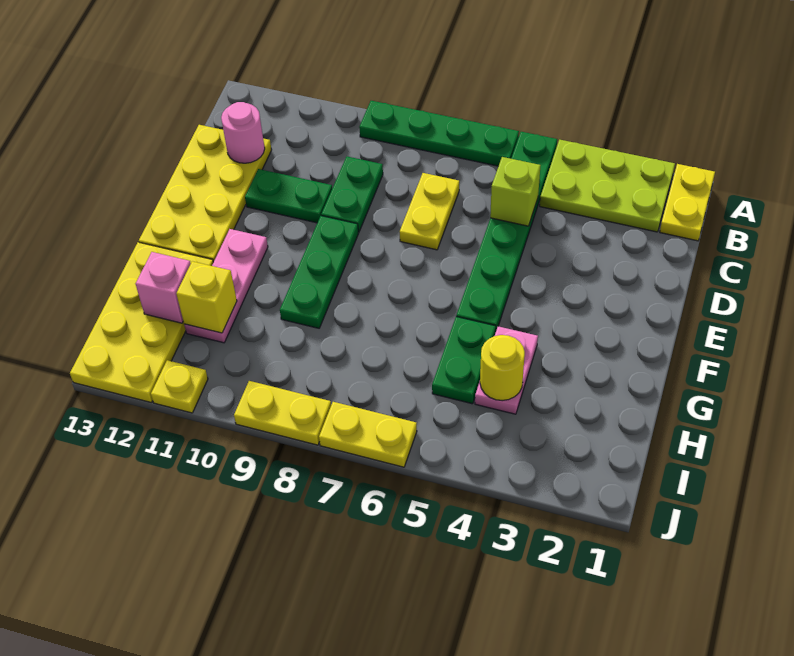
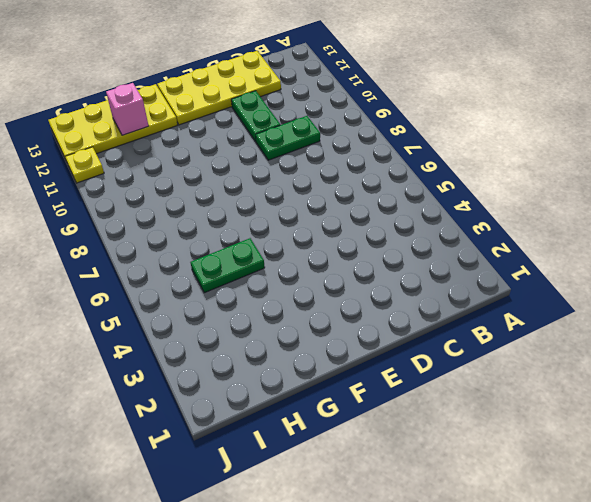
none -> yellow 1x2 plate [660,164,715,241]
none -> lime 2x3 plate [540,140,675,232]
none -> green 1x6 plate [456,132,557,333]

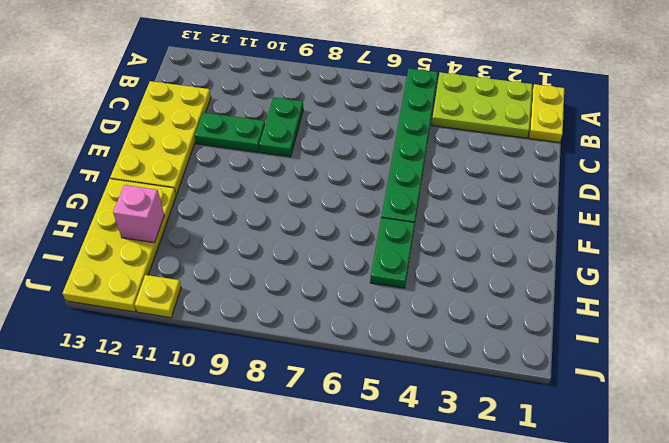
none -> green 1x4 plate [359,101,519,166]
none -> yellow 1x2 plate [400,173,459,250]
none -> green 1x3 plate [280,216,358,328]

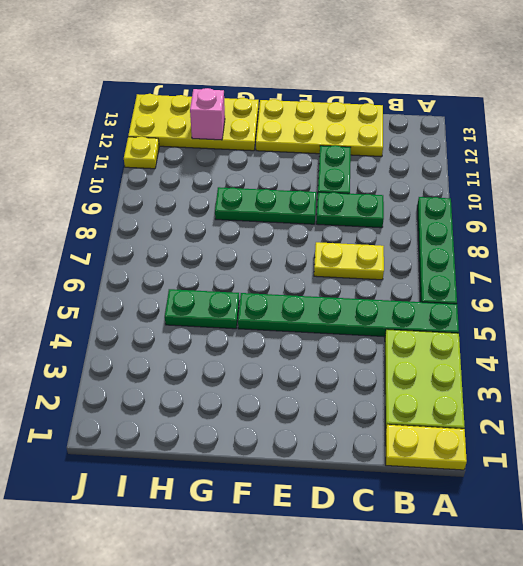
none -> pink 1x3 plate [184,229,268,343]
none -> pink 1x2 plate [475,326,538,414]
none -> yellow 1x2 plate [319,402,417,467]

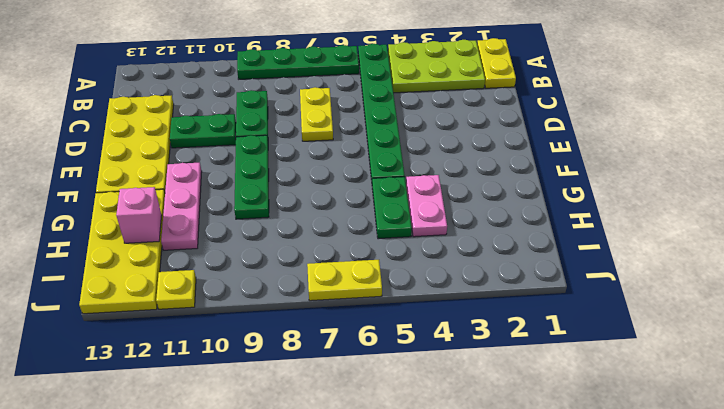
none -> yellow 1x2 plate [234,381,331,445]
none -> lime 1x1 brick [490,157,541,226]
none -> pink 1x1 round brick [221,102,265,163]

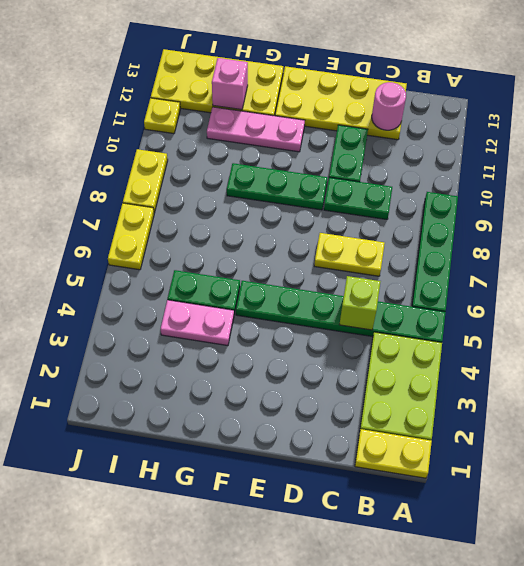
none -> yellow 1x1 round brick [480,335,525,401]
none -> yellow 1x1 brick [176,261,237,333]

